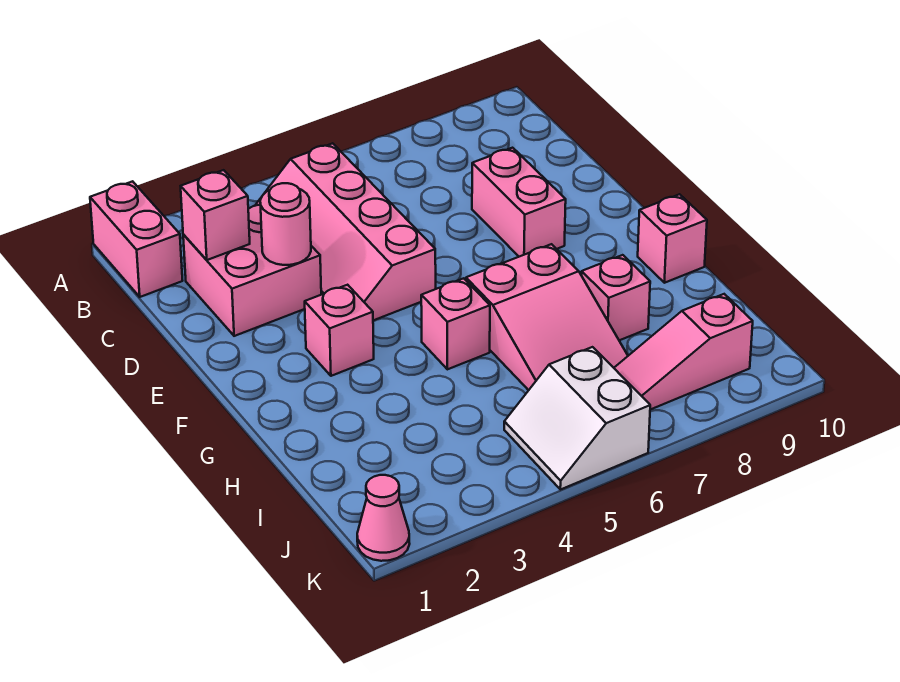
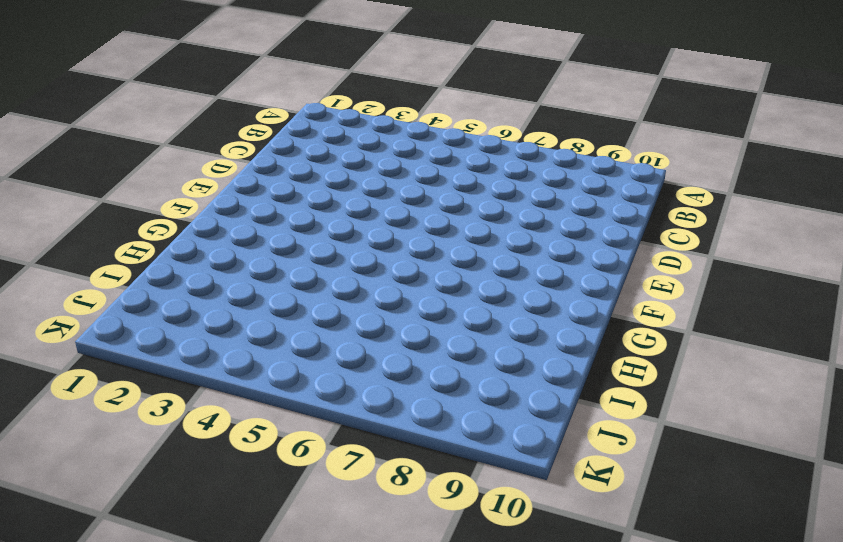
none -> pink 1x2 brick [90,181,183,297]
none -> pink 2x4 slope [255,143,436,320]
none -> pink 2x2 brick [183,205,321,336]

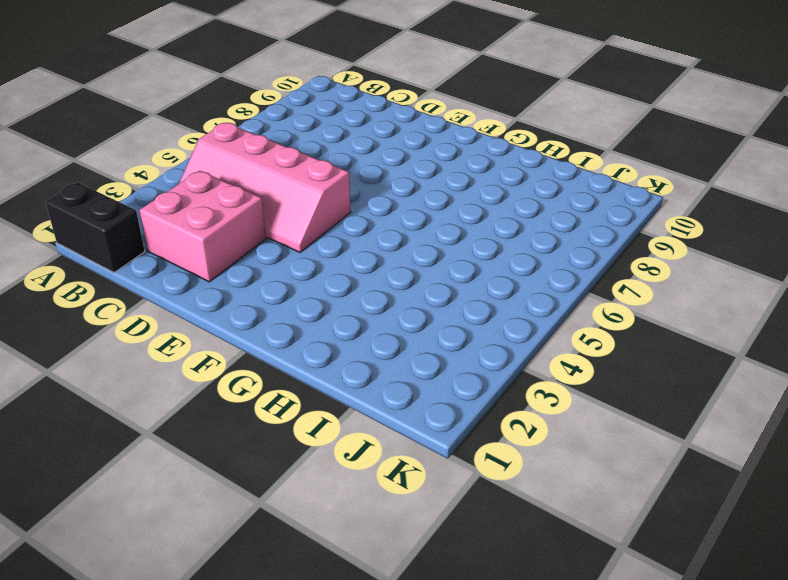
black 1x2 brick [45,182,145,273] -> pink 1x2 brick [90,181,183,297]
none -> pink 1x2 brick [472,148,566,257]
none -> pink 1x1 brick [305,285,374,376]
none -> pink 1x1 brick [421,278,490,369]

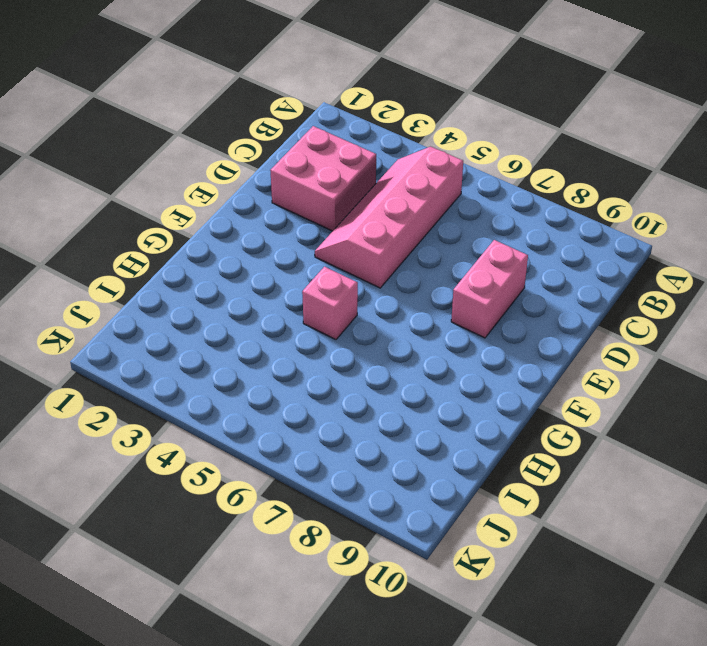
none -> pink 1x2 brick [90,181,183,297]
none -> pink 1x1 brick [305,285,374,376]
none -> pink 2x3 slope [466,244,628,390]

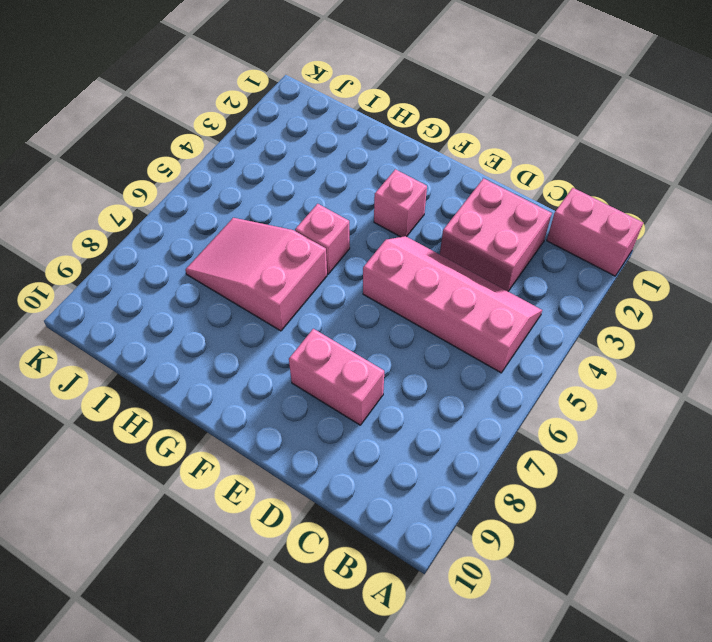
none -> pink 1x1 brick [638,194,707,283]
none -> pink 1x1 brick [582,255,650,340]
none -> white 2x2 slope [504,347,650,490]

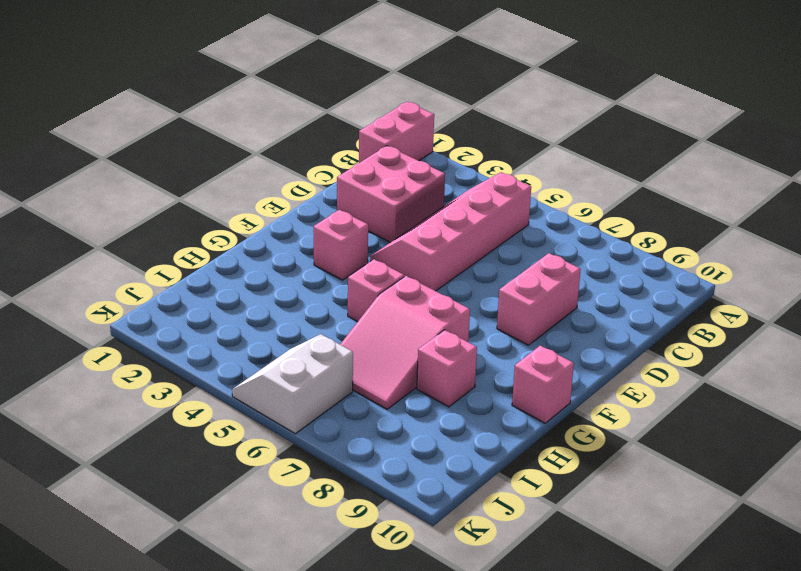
none -> pink 1x3 slope [614,294,753,410]
none -> pink 1x1 cone [357,475,410,561]
none -> pink 1x1 brick [181,170,250,260]

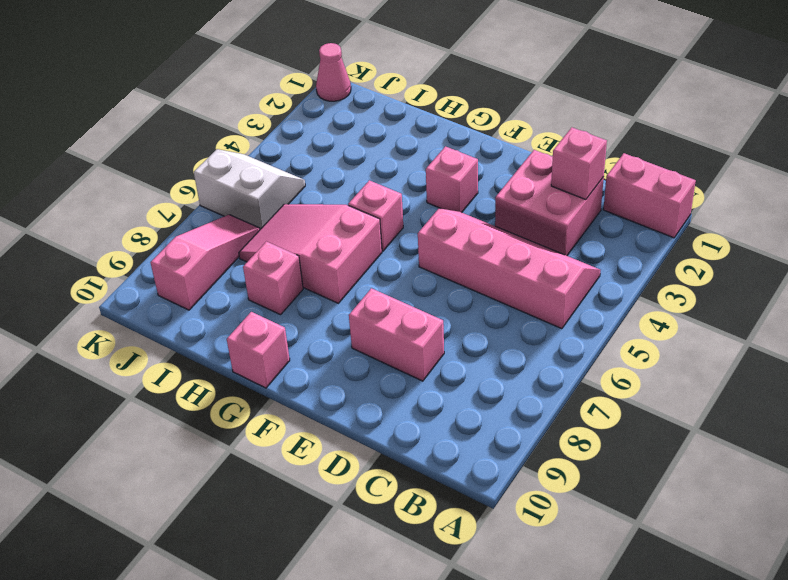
none -> pink 1x1 round brick [260,183,311,265]

